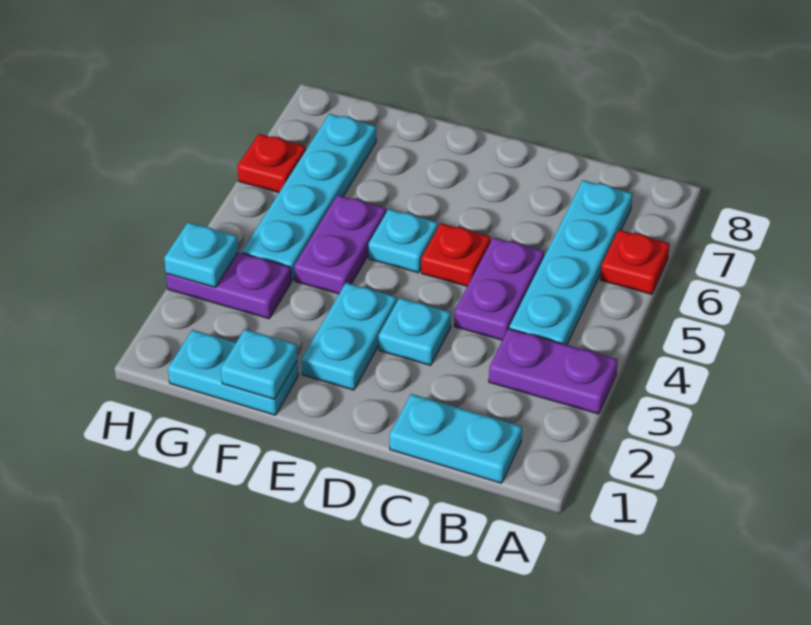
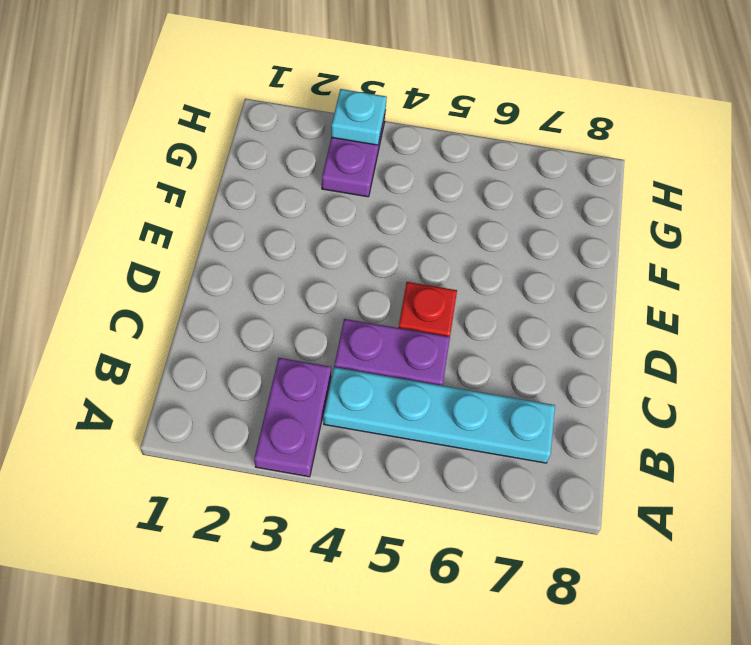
none -> red 1x1 plate [600,230,670,294]
none -> cyan 1x2 plate [390,394,522,483]
none -> cyan 1x1 plate [379,298,451,365]

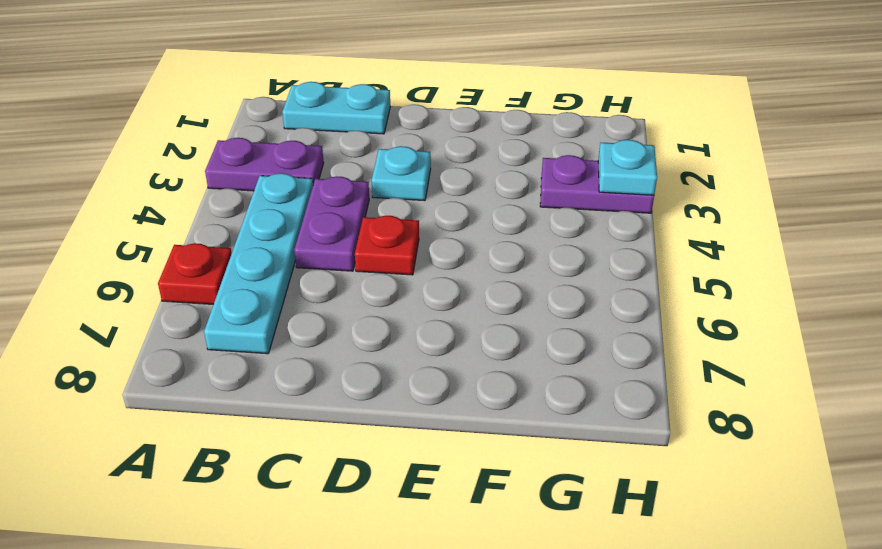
none -> cyan 1x2 plate [301,283,397,390]
none -> cyan 1x1 plate [369,209,438,273]
none -> cyan 1x2 plate [168,330,298,415]

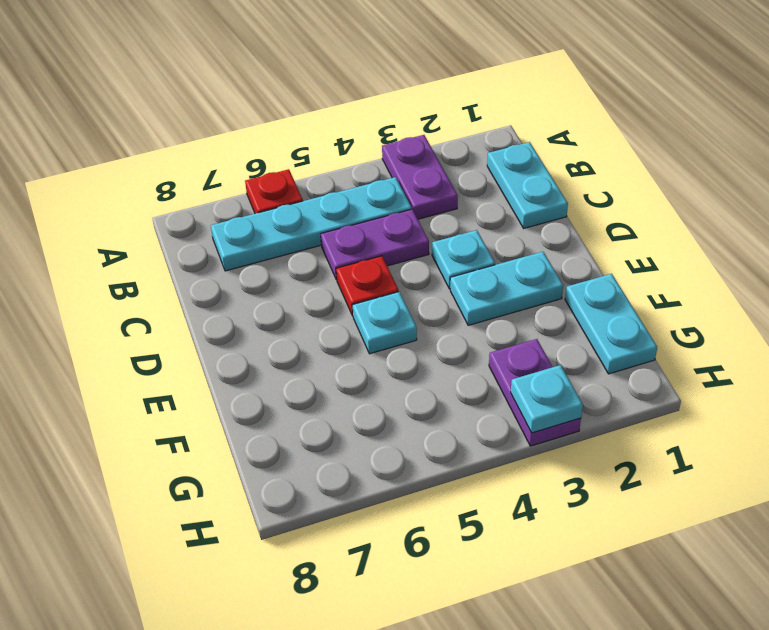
none -> purple 1x2 plate [294,195,386,294]
none -> cyan 1x4 plate [242,114,376,281]
none -> red 1x1 plate [237,134,306,192]

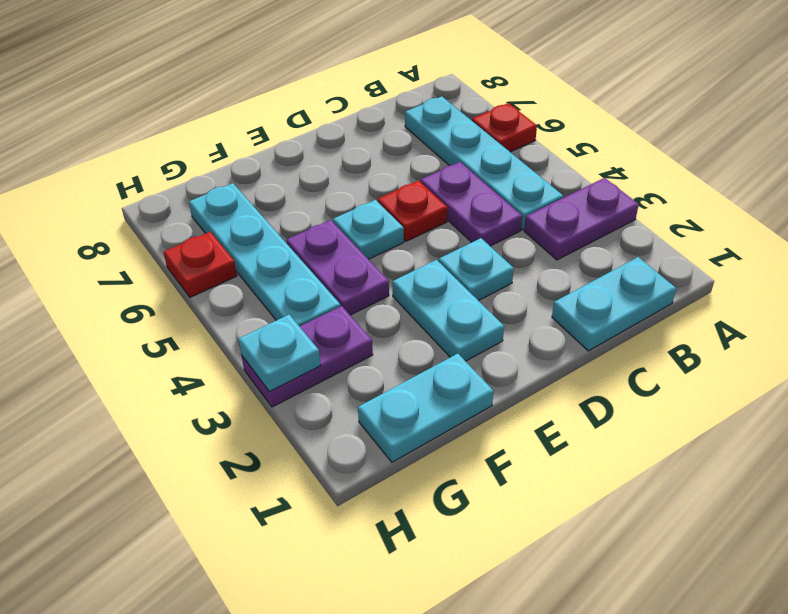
none -> cyan 1x1 plate [221,329,297,399]

